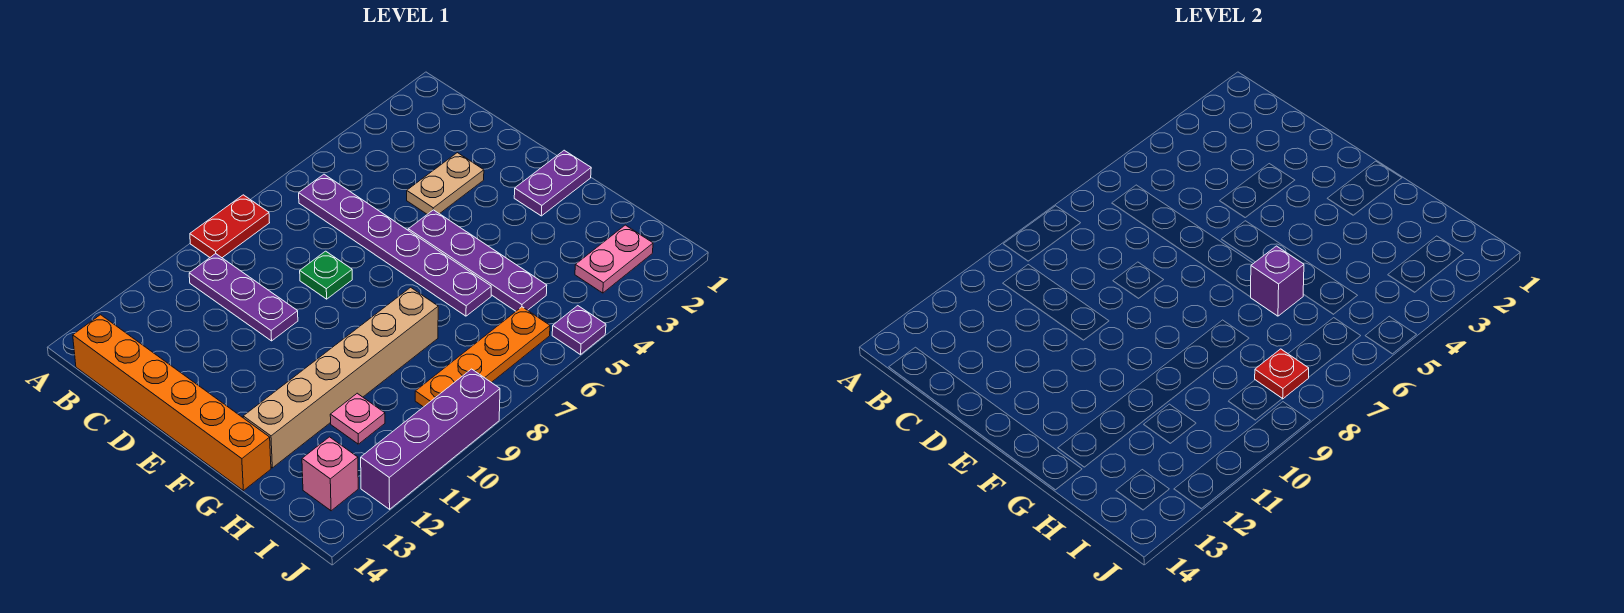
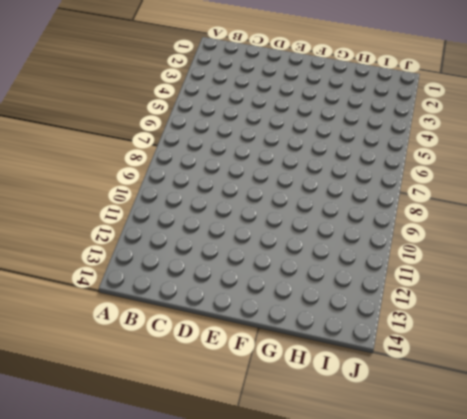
none -> red 1x2 plate [190,195,270,258]
none -> purple 1x6 plate [299,174,491,316]
none -> purple 1x3 plate [189,254,298,341]

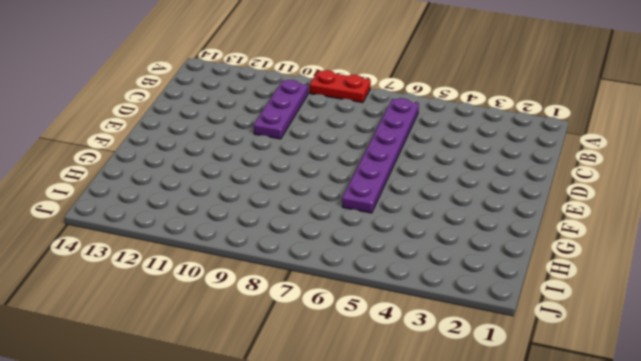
none -> orange 1x6 brick [73,315,271,491]
none -> tan 1x2 plate [407,153,484,214]
none -> green 1x1 plate [300,251,352,299]

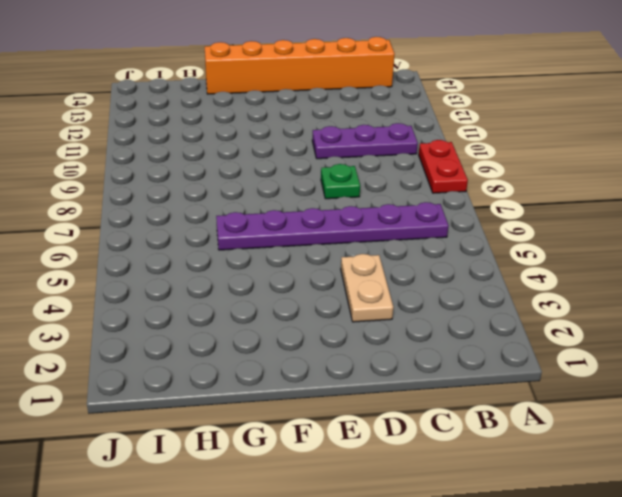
none -> purple 1x4 plate [408,210,547,311]
none -> purple 1x2 plate [514,150,591,216]
none -> tan 1x6 brick [243,287,438,468]

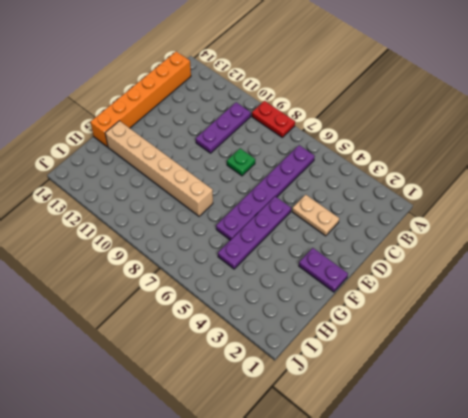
none -> pink 1x1 plate [330,393,385,444]
none -> pink 1x2 plate [575,225,653,293]
none -> orange 1x4 plate [415,307,550,407]

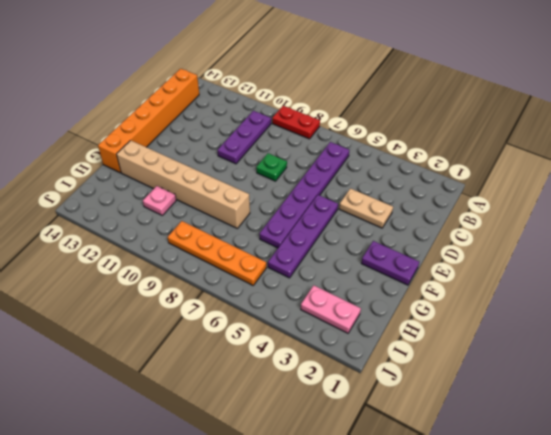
none -> pink 1x1 brick [302,437,358,511]
none -> purple 1x1 plate [552,306,606,355]
none -> purple 1x4 brick [361,369,500,509]

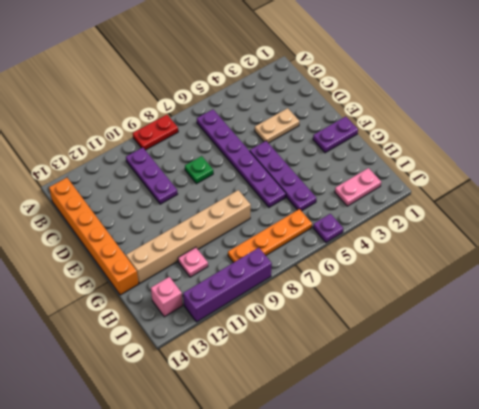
none -> purple 1x1 brick [1251,246,1304,316]
none -> red 1x1 plate [1255,349,1309,399]

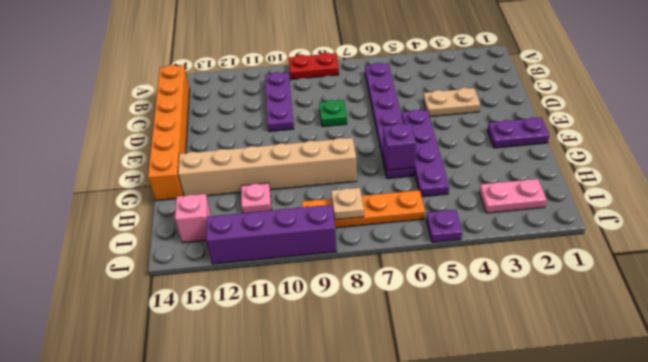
tan 1x1 plate [331,188,364,220] -> red 1x1 plate [1255,349,1309,399]

